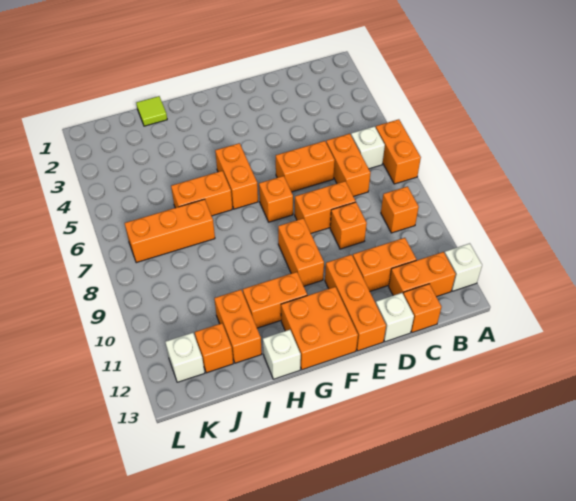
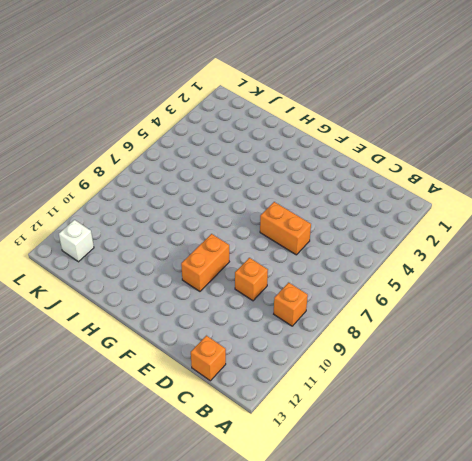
none -> orange 1x2 brick [376,119,421,184]
none -> white 1x1 brick [445,243,482,291]
none -> white 1x1 brick [351,126,385,169]

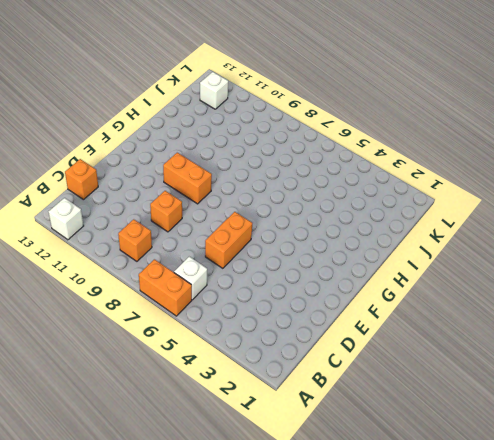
none -> orange 1x2 brick [389,252,456,297]
none -> orange 1x2 brick [326,134,371,196]
none -> orange 1x2 brick [353,238,416,291]

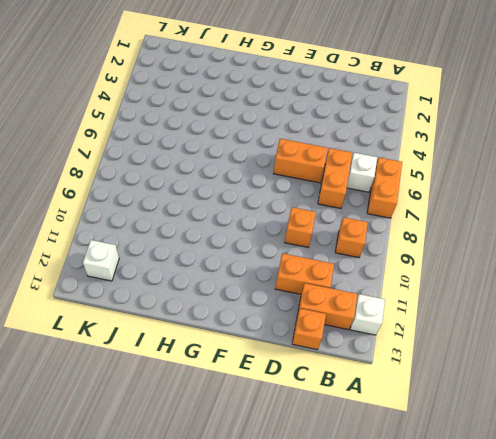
none -> orange 1x2 brick [295,181,356,233]
none -> white 1x1 brick [376,293,414,342]
none -> orange 1x3 brick [325,255,386,351]

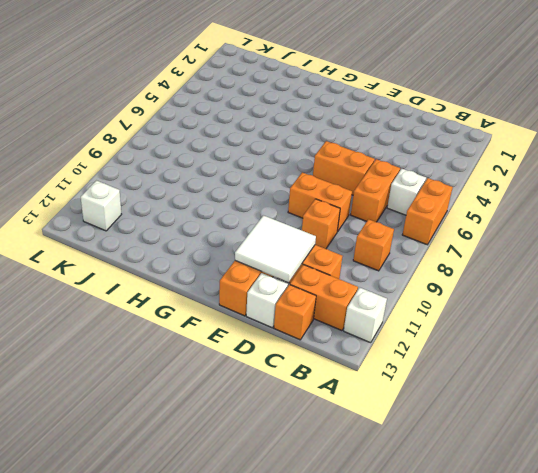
white 2x2 tile [235,216,316,282] -> none
none -> orange 1x1 brick [259,176,293,222]
none -> orange 1x2 brick [278,218,324,286]
none -> orange 2x2 brick [281,287,358,370]

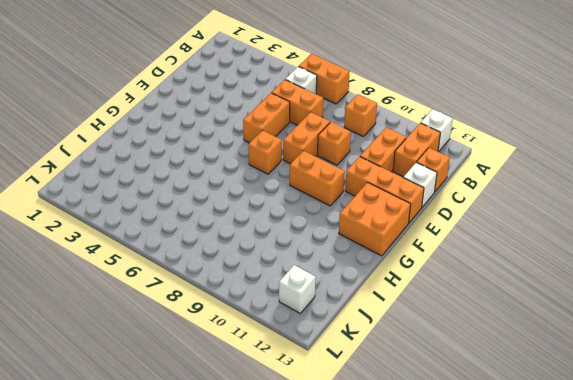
none -> orange 1x2 brick [215,143,258,209]
none -> orange 1x2 brick [243,272,307,328]
none -> orange 1x2 brick [171,171,232,216]

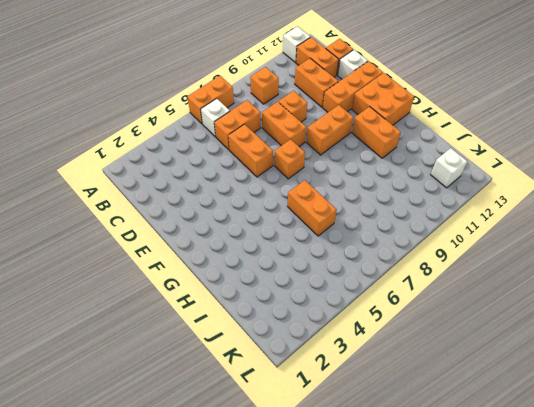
none -> orange 1x2 brick [215,143,258,209]
none -> white 1x1 brick [263,330,301,379]
none -> lime 1x1 tile [136,96,167,126]

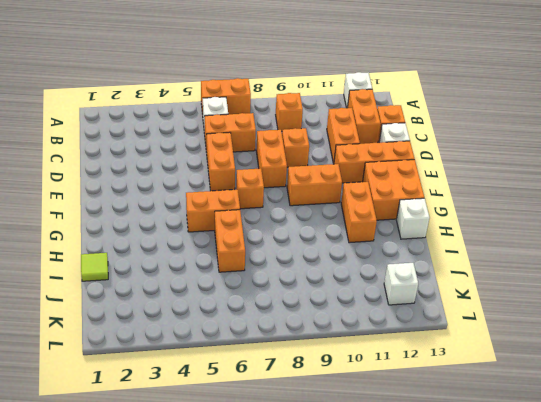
none -> orange 1x3 brick [125,199,215,263]
none -> orange 1x2 brick [214,290,262,363]
none -> orange 1x1 brick [195,323,233,373]

